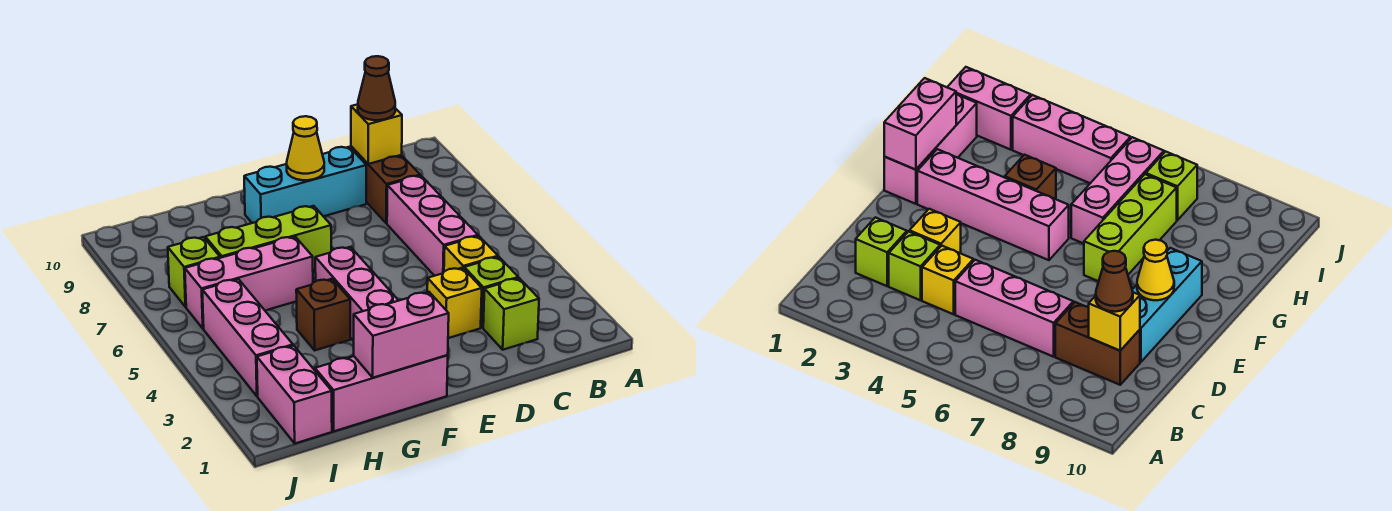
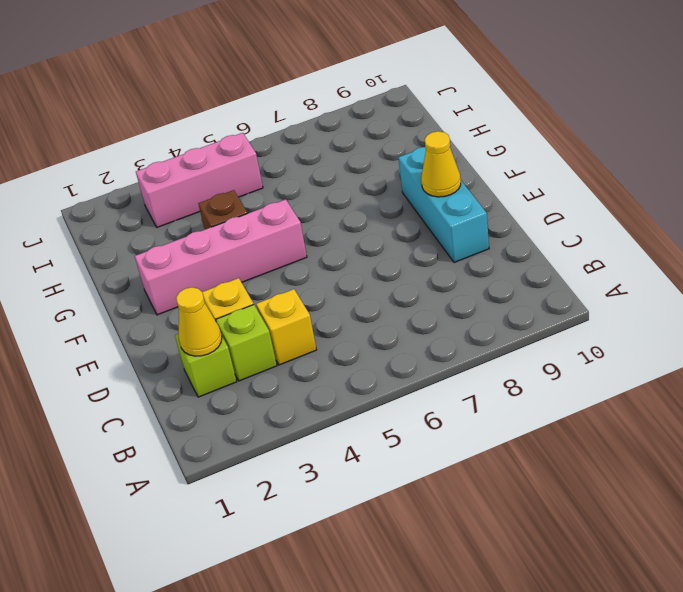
yellow 1x1 cone [176,287,222,356] -> none
none -> pink 1x3 brick [387,176,478,276]
none -> brown 1x2 brick [351,147,420,223]
none -> pink 1x3 brick [315,355,448,431]

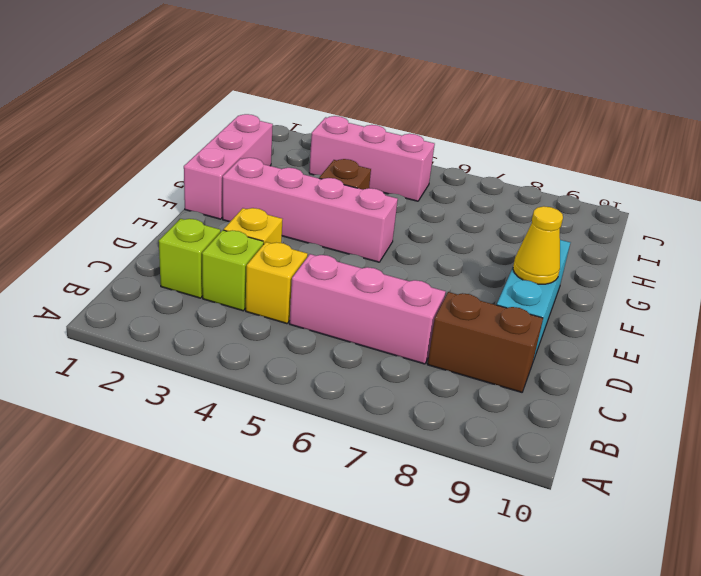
none -> lime 1x3 brick [205,206,331,270]
none -> pink 1x3 brick [185,237,313,329]
none -> pink 1x2 brick [257,346,332,443]

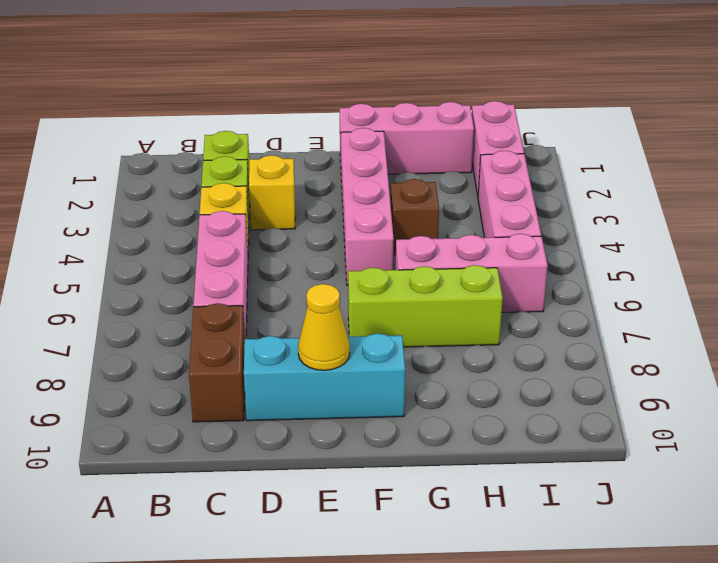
none -> lime 1x1 brick [168,237,220,307]
none -> yellow 1x1 brick [351,104,402,164]
none -> pink 1x2 brick [354,292,449,378]

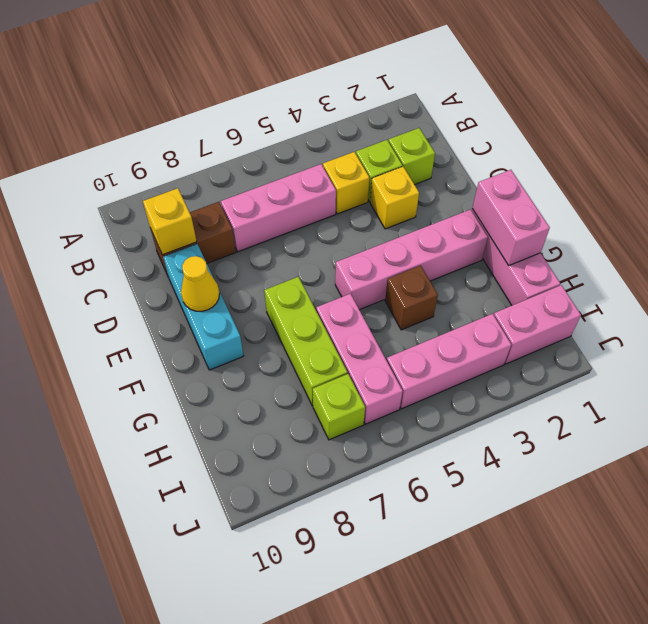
none -> brown 1x1 cone [358,56,395,120]

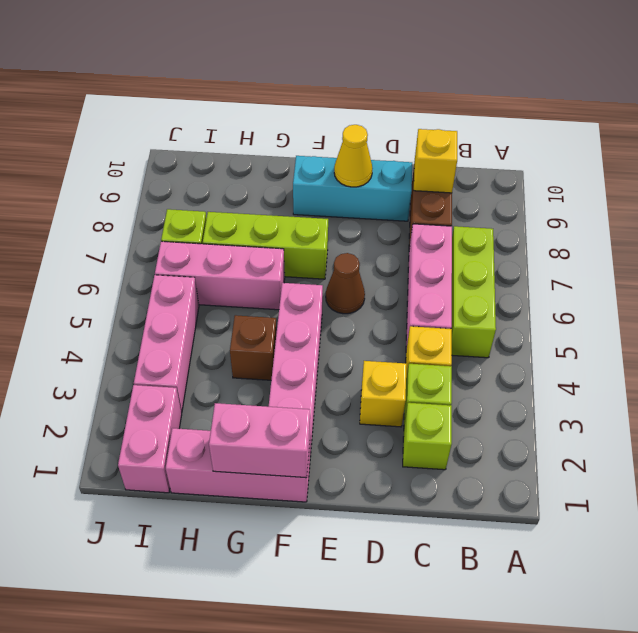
lime 1x3 brick [451,226,496,358] -> none
brown 1x1 cone [326,253,365,314] -> brown 1x1 cone moved to [358,56,395,120]

